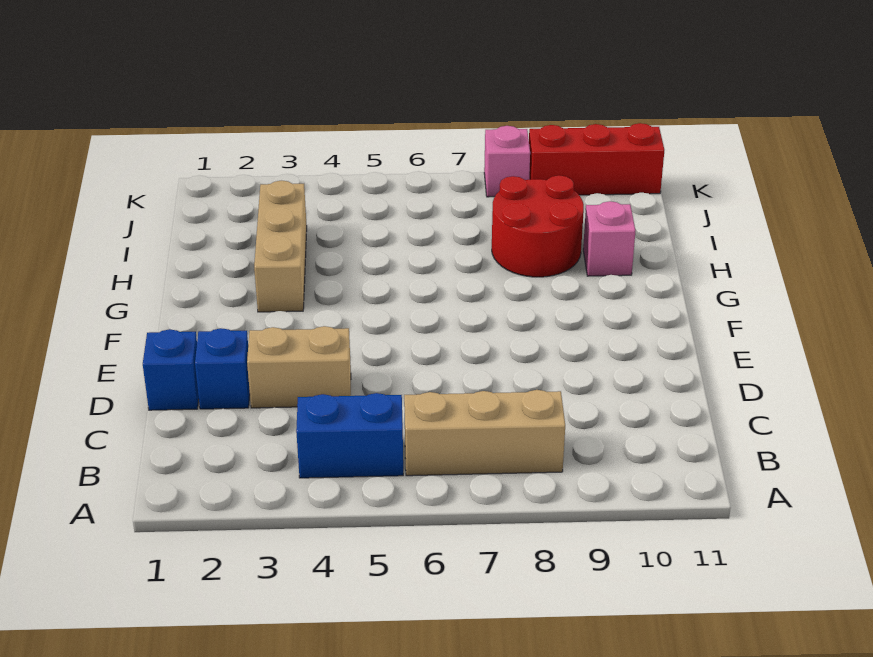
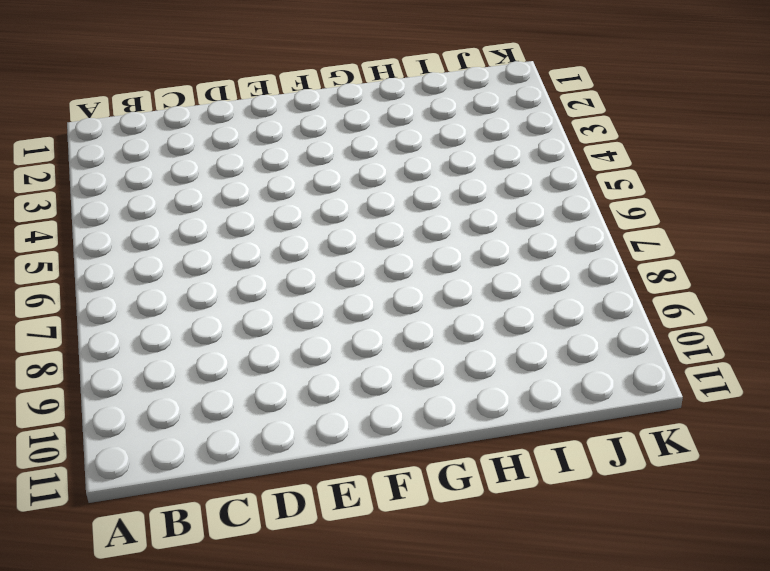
none -> blue 1x2 brick [296,393,403,478]
none -> tan 1x3 brick [404,390,565,476]

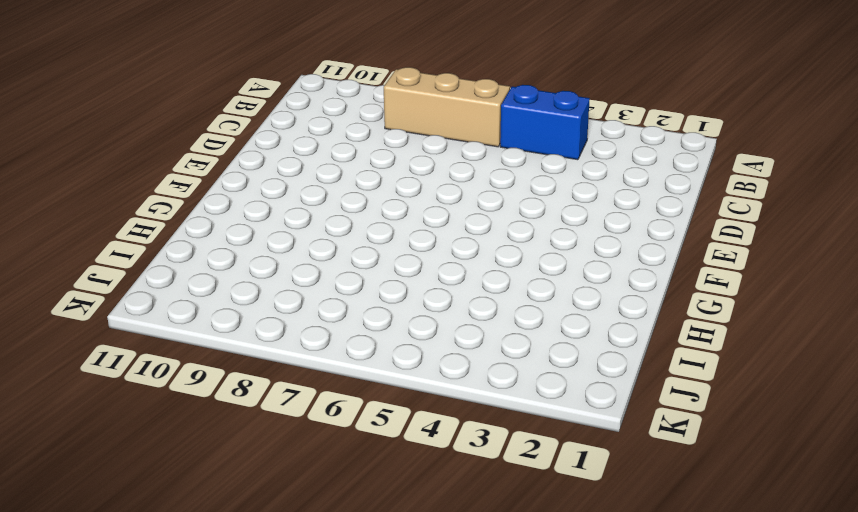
none -> blue 1x1 brick [143,329,199,410]
none -> blue 1x1 brick [195,328,250,409]

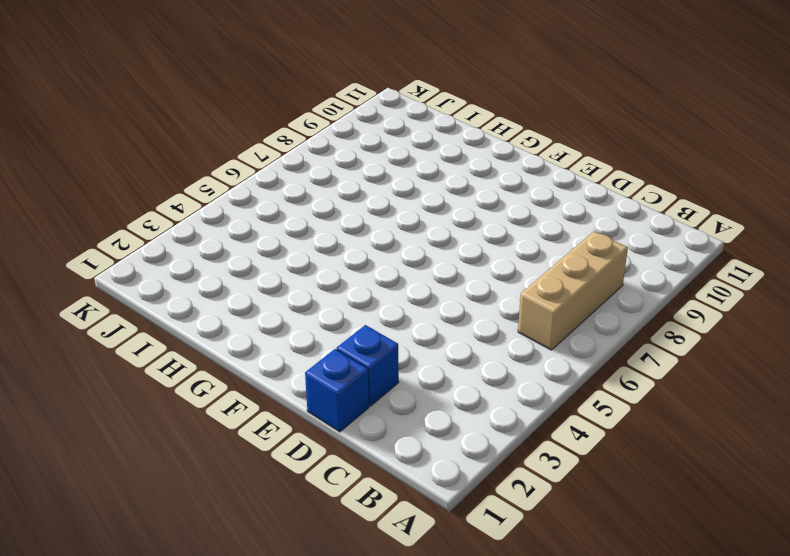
none -> blue 1x2 brick [296,393,403,478]
none -> tan 1x2 brick [247,326,351,408]

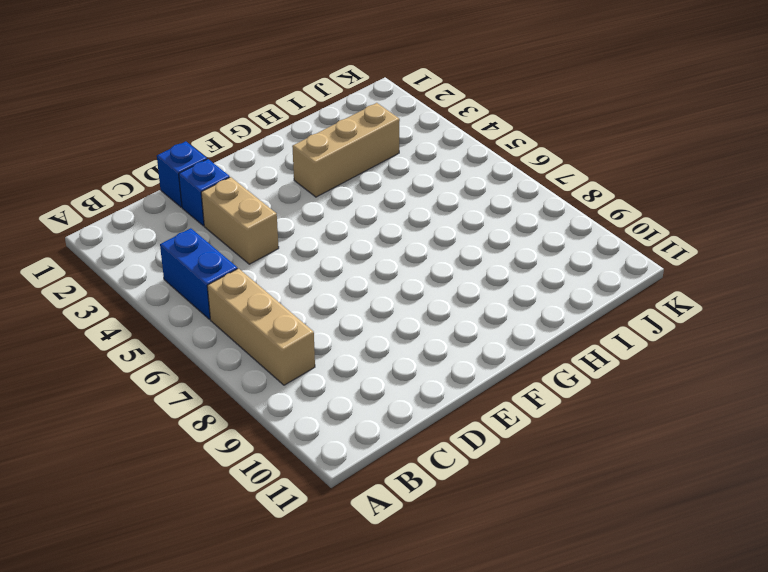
none -> red 2x2 round brick [492,175,584,277]
none -> pink 1x1 brick [583,201,635,276]

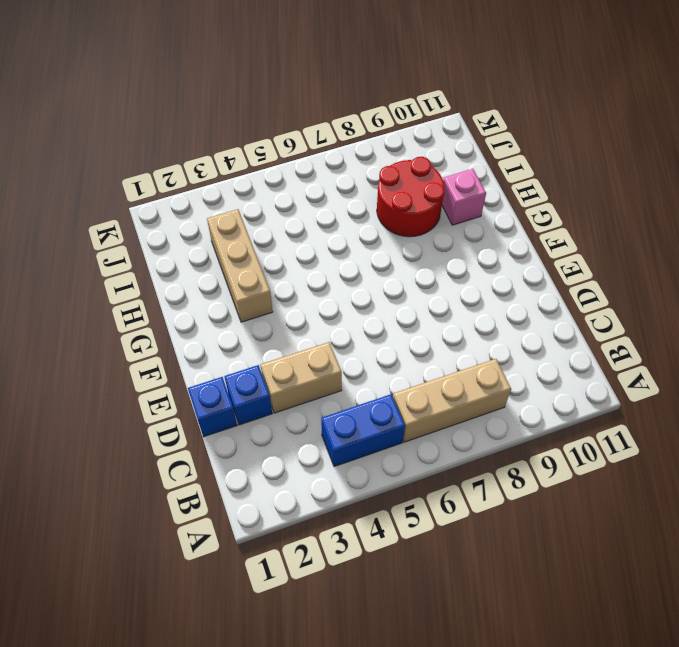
none -> pink 1x1 brick [484,126,530,197]
none -> red 1x3 brick [529,123,664,195]

